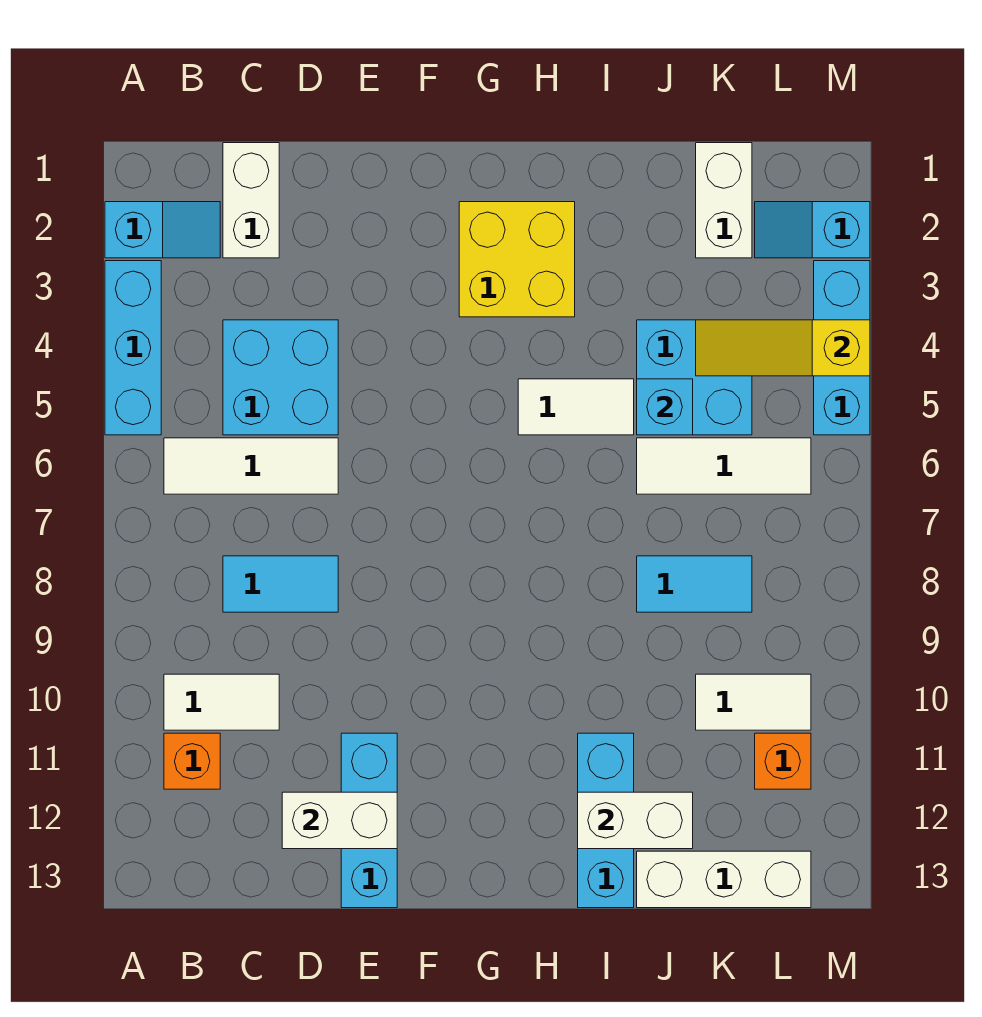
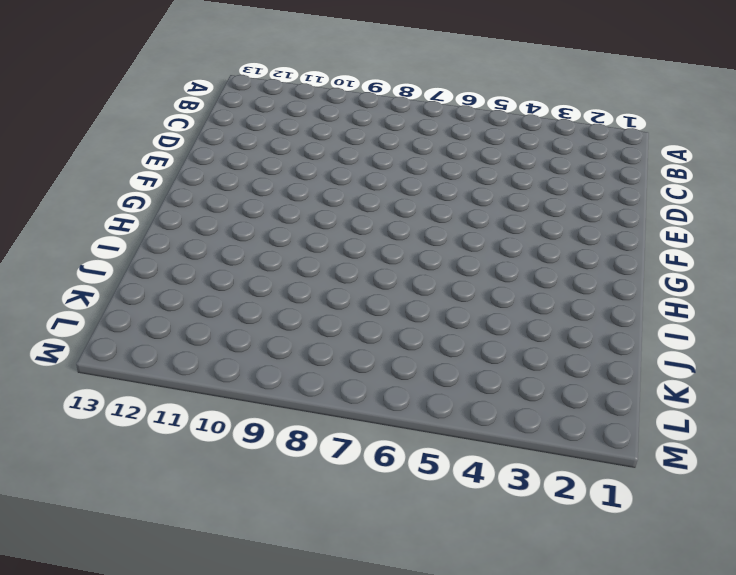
none -> cyan 1x2 slope [105,202,220,258]
none -> cyan 1x3 brick [105,261,161,435]
none -> white 1x3 tile [164,438,338,494]

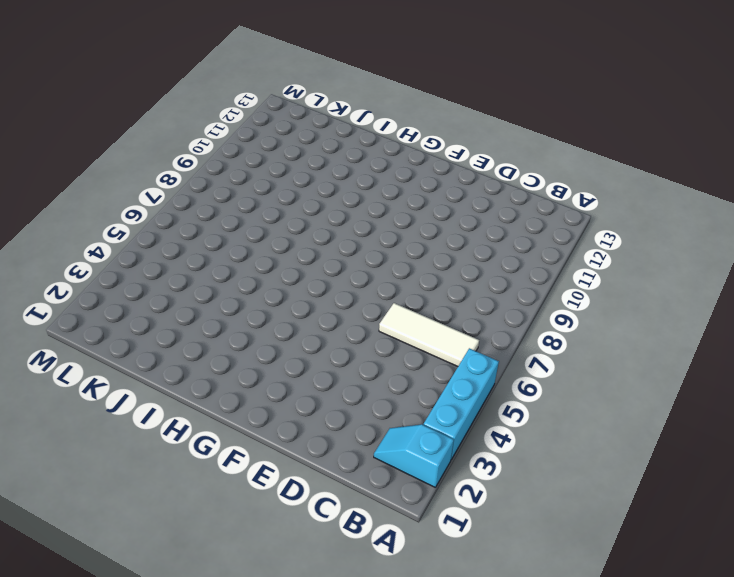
none -> white 1x2 tile [164,674,279,730]
none -> orange 1x1 brick [164,733,220,789]
none -> white 1x2 brick [223,143,279,258]

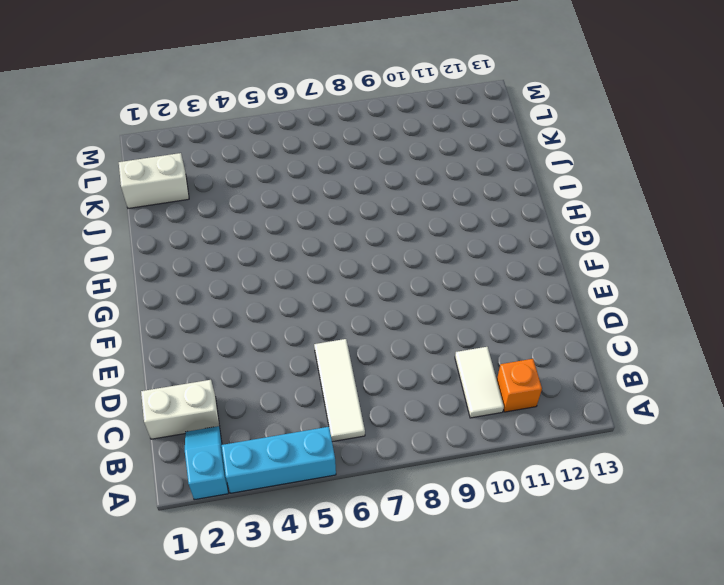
none -> cyan 2x2 brick [223,320,338,435]
none -> cyan 1x2 tile [223,556,338,612]
none -> cyan 1x3 brick [341,733,397,908]

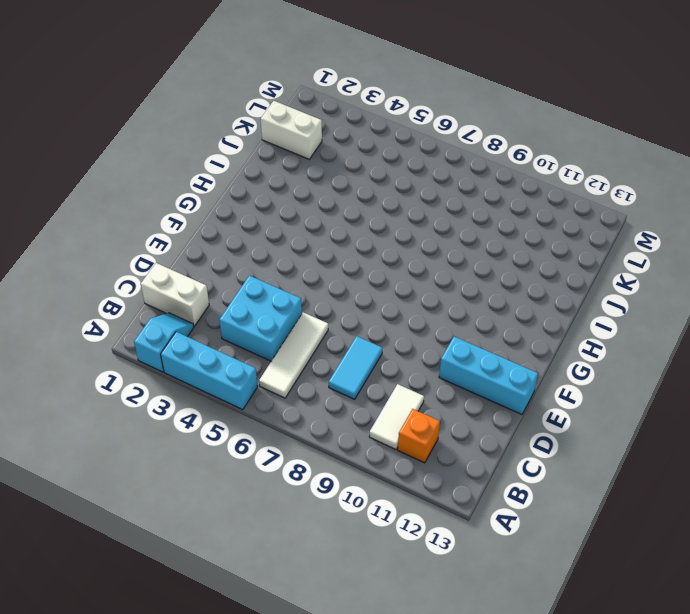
none -> yellow 2x2 brick [459,202,575,317]
none -> white 1x2 tile [518,379,634,435]
none -> cyan 1x3 brick [578,733,634,908]

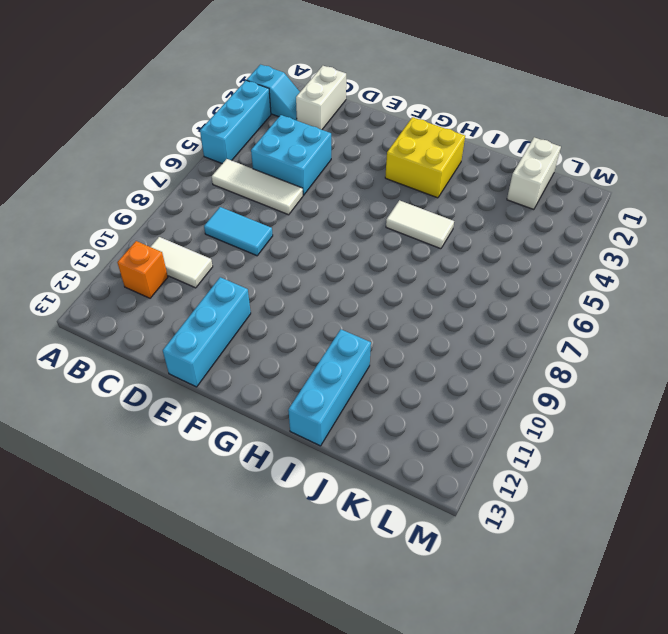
none -> cyan 2x2 brick [637,320,752,435]
none -> white 1x3 tile [637,438,811,494]
none -> cyan 1x2 tile [637,556,752,612]

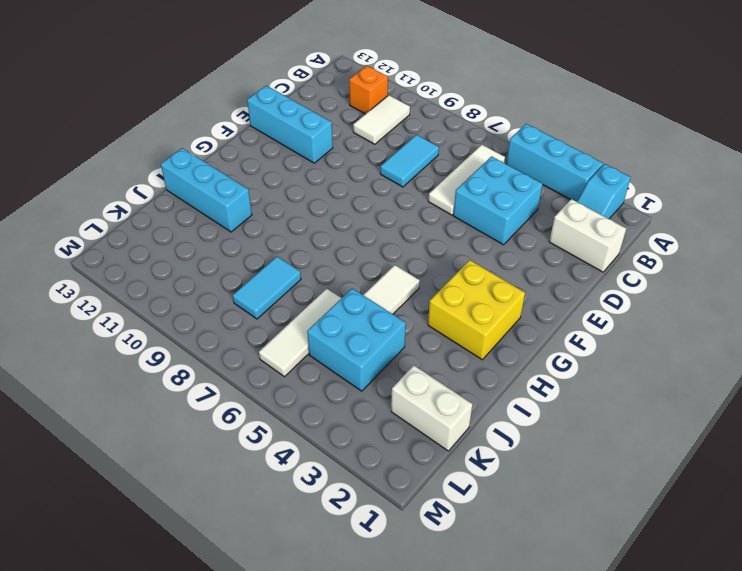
none -> white 1x3 brick [637,851,811,908]
none -> white 1x2 tile [696,674,811,730]
none -> cyan 1x2 slope [755,202,870,258]

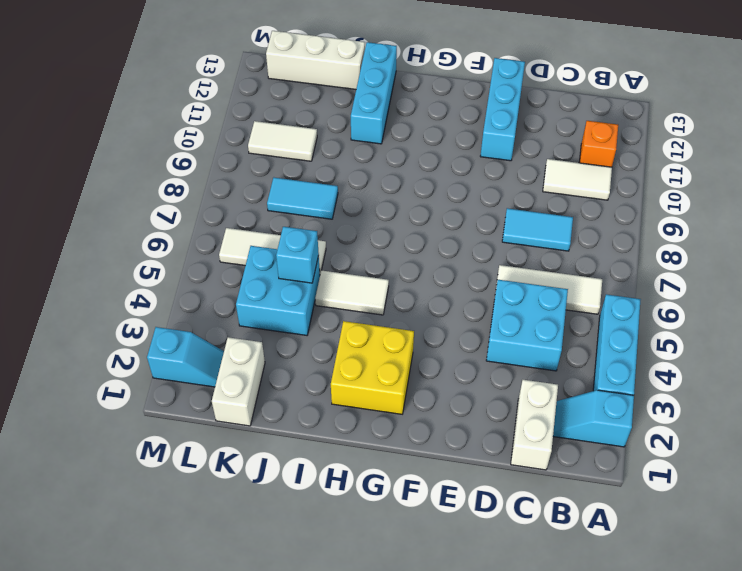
none -> orange 1x1 brick [755,733,811,789]
none -> cyan 1x3 brick [814,261,870,435]
none -> white 1x2 brick [282,792,397,849]

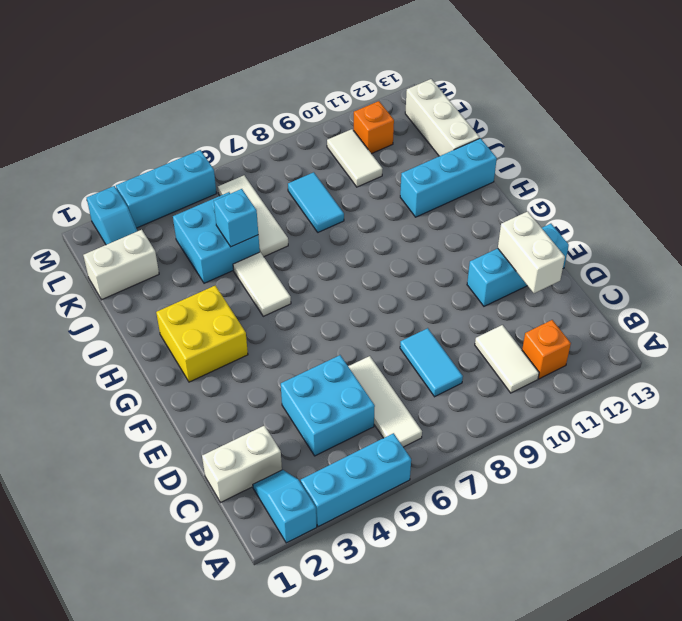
none -> white 1x2 brick [578,792,693,849]
none -> yellow 1x3 slope [696,320,870,376]

